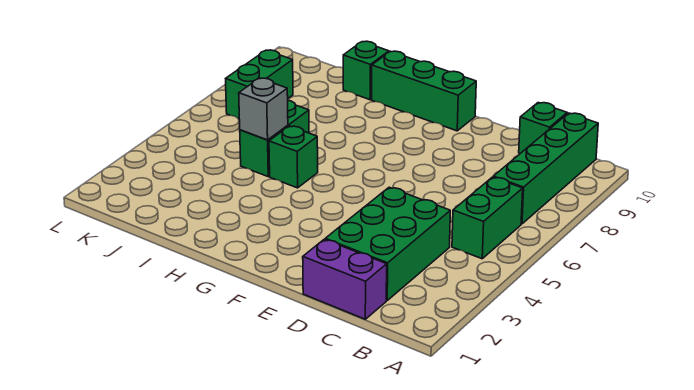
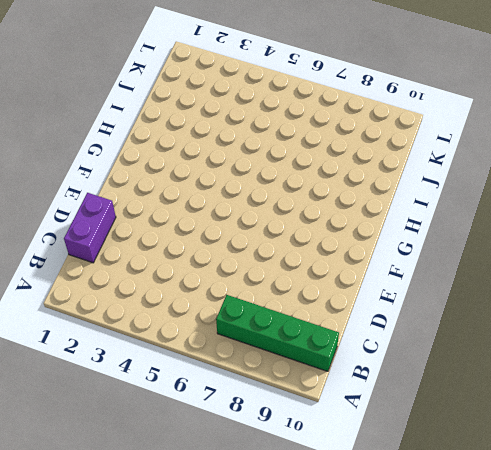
none -> green 1x2 brick [452,177,523,259]
none -> green 2x3 brick [325,187,450,300]

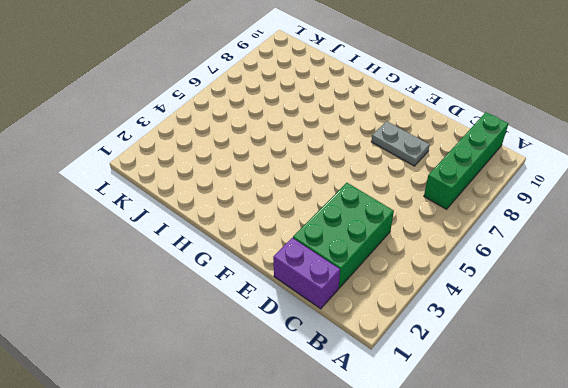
grey 1x2 plate [371,121,430,166] -> none
none -> green 1x2 brick [452,177,523,259]
none -> green 1x1 brick [519,103,567,153]

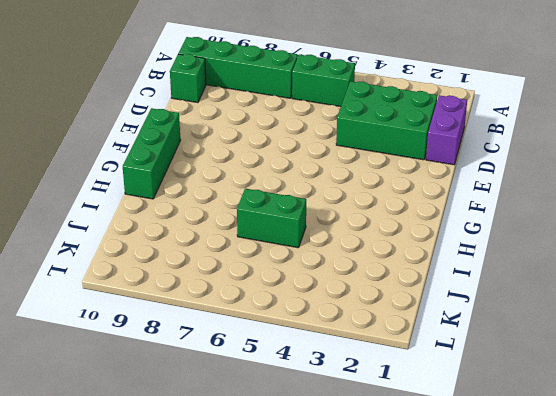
none -> green 1x1 brick [269,126,318,188]
none -> green 1x1 brick [343,41,389,100]

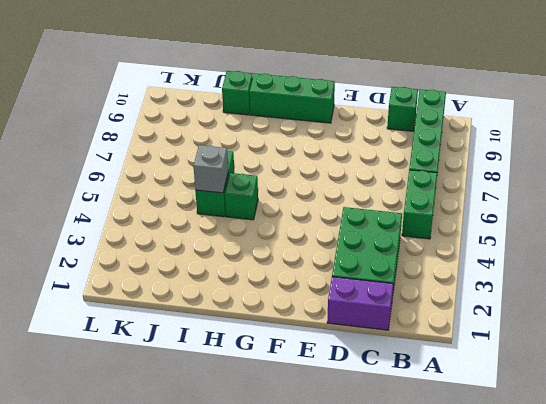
none -> green 1x2 brick [226,50,293,119]

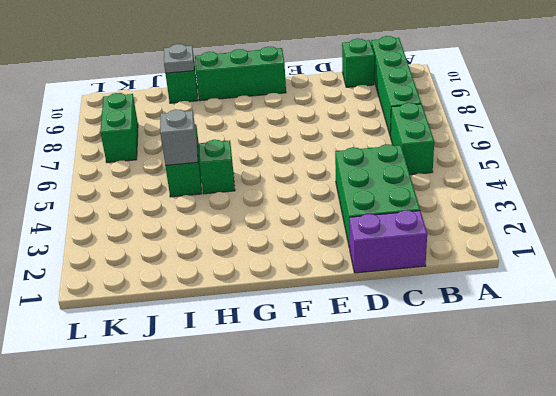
grey 1x1 plate [164,44,194,73] -> none

